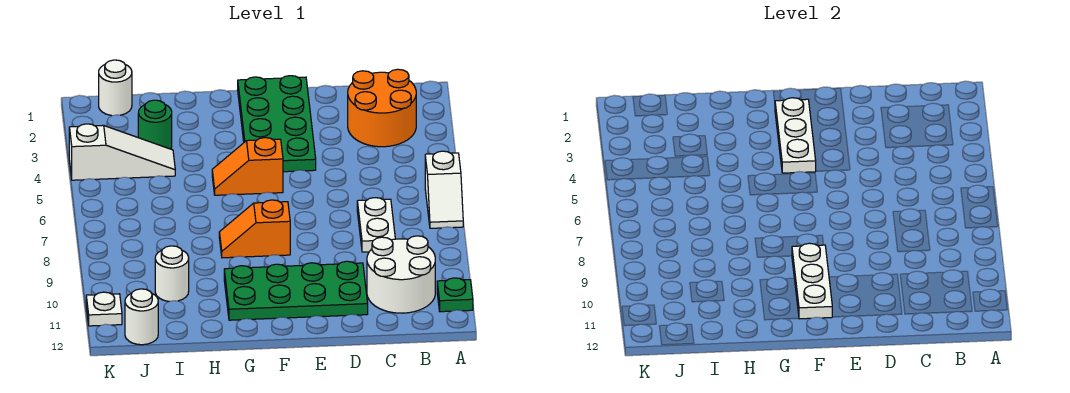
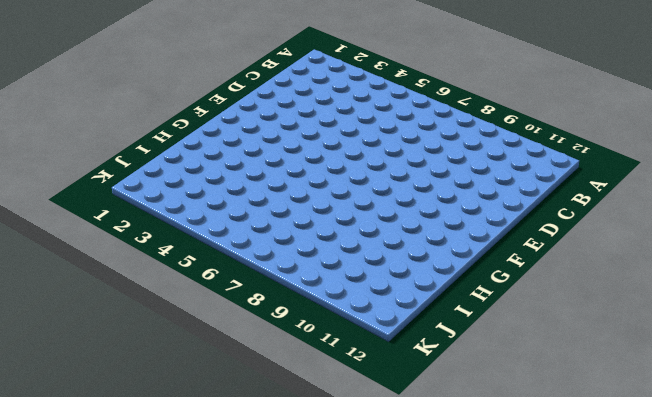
none -> white 1x2 slope [425,151,463,228]
none -> green 1x1 plate [437,278,473,312]
none -> orange 2x2 round brick [348,69,416,147]

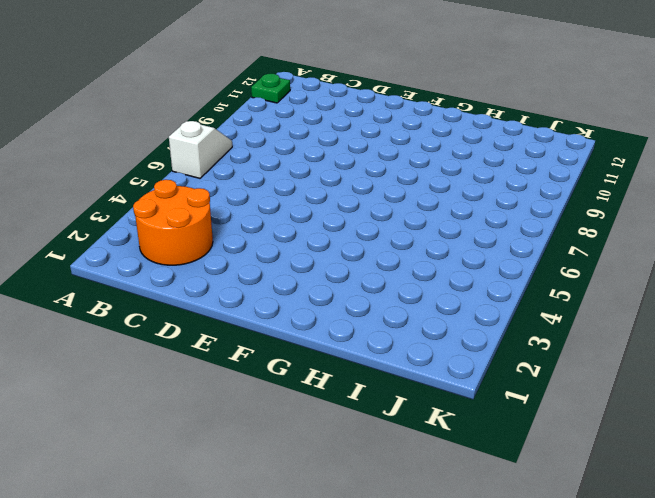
none -> white 2x2 round brick [367,236,435,313]
none -> white 1x2 plate [357,198,395,252]
none -> green 2x4 plate [224,261,368,320]

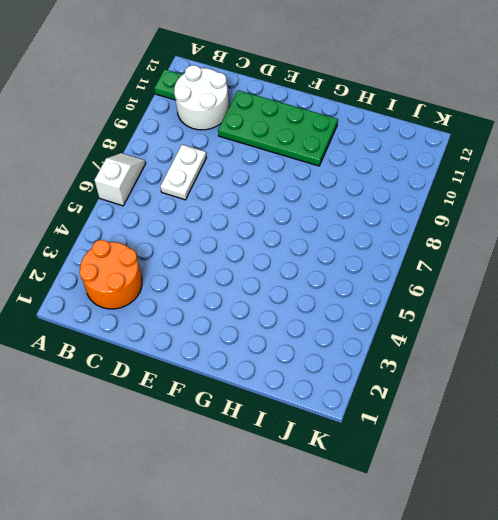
none -> green 2x4 plate [238,76,316,172]
none -> orange 1x2 slope [212,138,283,195]
none -> orange 1x2 slope [219,200,290,258]

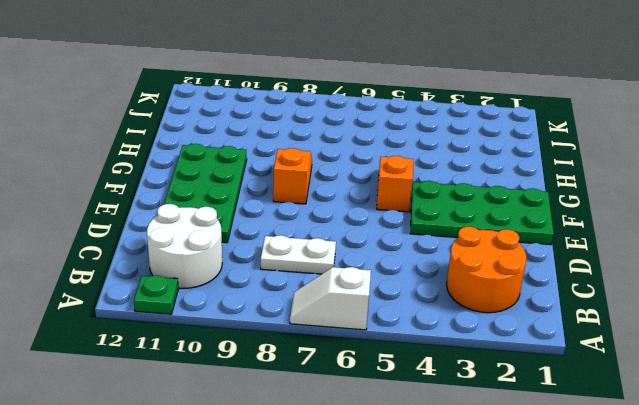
none -> green 1x1 round brick [138,100,172,149]
none -> white 1x3 slope [69,124,175,180]
none -> white 1x1 round brick [155,246,189,301]

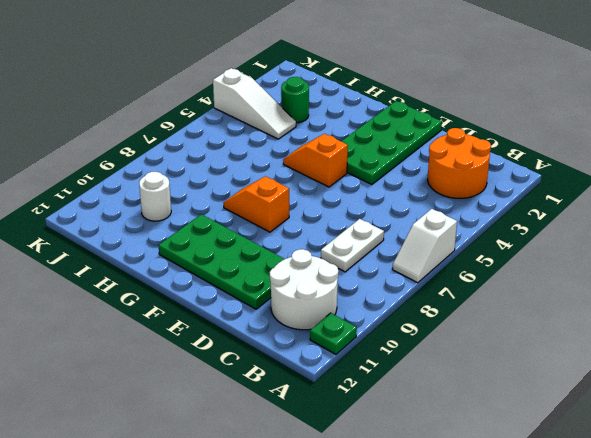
none -> white 1x1 round brick [99,60,132,116]
none -> white 1x1 round brick [125,289,158,345]
none -> white 1x1 plate [86,292,122,326]

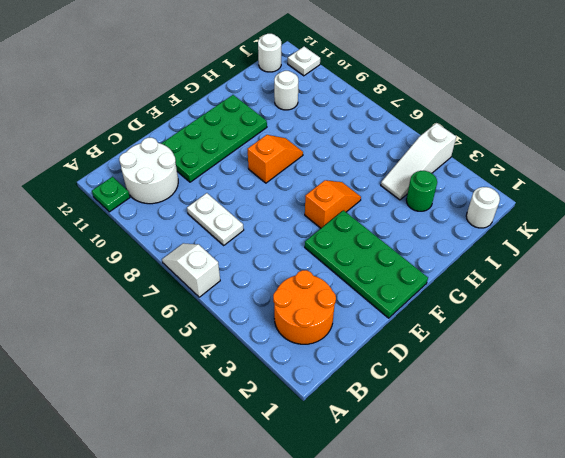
none -> white 1x3 plate [775,98,816,173]
none -> white 1x3 plate [792,243,832,319]

